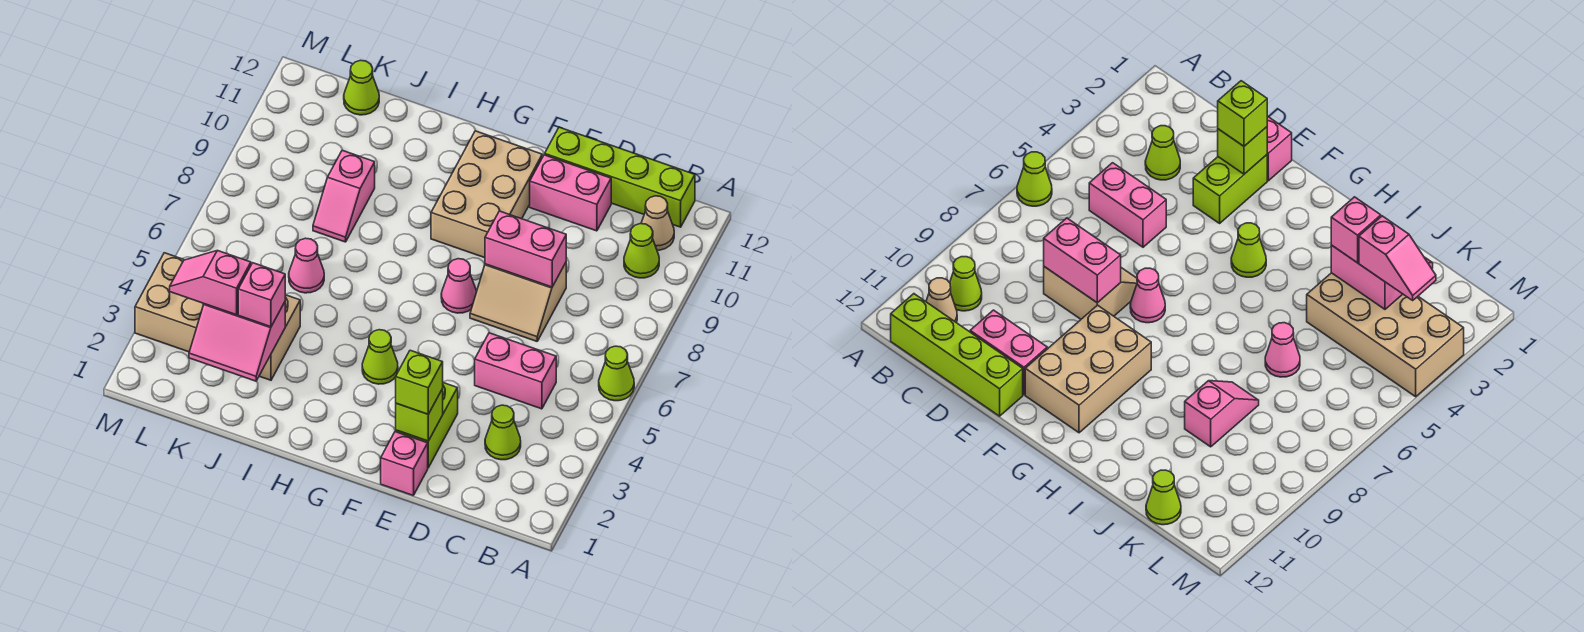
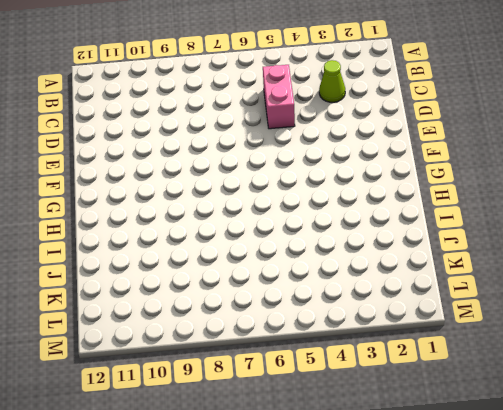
none -> lime 1x1 cone [599,346,634,401]
none -> lime 1x1 cone [624,224,659,278]
none -> tan 1x1 cone [641,196,674,250]

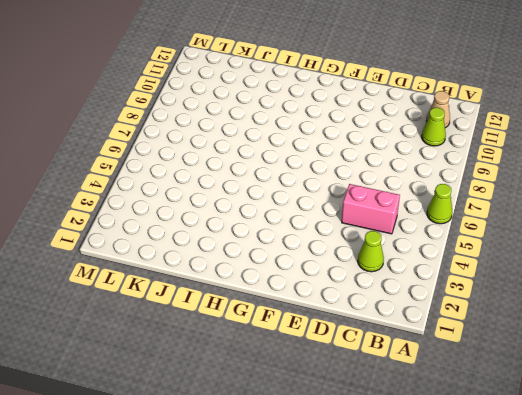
none -> lime 1x4 brick [545,127,695,227]
none -> tan 2x2 slope [470,263,566,341]
none -> pink 1x2 brick [530,155,611,231]

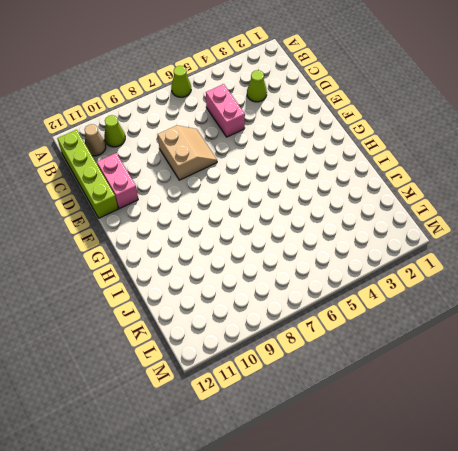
none -> pink 1x1 brick [381,432,428,495]
none -> lime 1x2 brick [396,383,458,468]
none -> pink 1x1 cone [441,259,477,313]

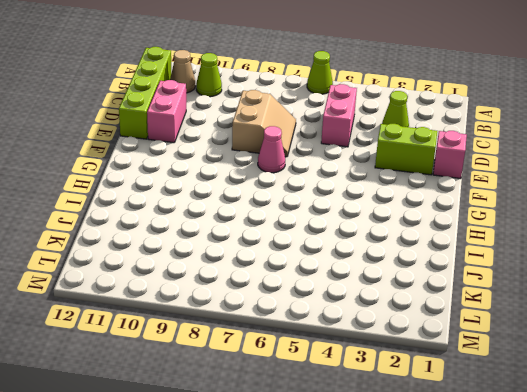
none -> tan 2x3 brick [431,131,542,258]
none -> lime 1x1 cone [362,330,398,384]
none -> tan 2x4 brick [135,253,300,380]

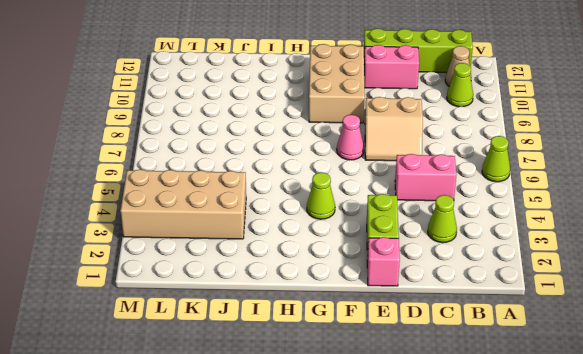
none -> pink 1x1 cone [289,238,324,293]
none -> pink 1x2 slope [313,150,375,242]
none -> lime 1x1 cone [344,60,379,115]

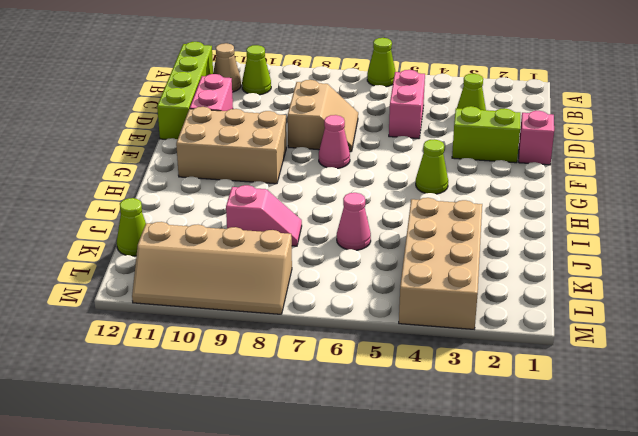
tan 2x4 slope [132,222,292,314] -> none
none -> pink 1x2 brick [485,211,566,287]
none -> lime 1x1 brick [396,389,443,441]
none -> pink 2x2 slope [189,302,285,381]

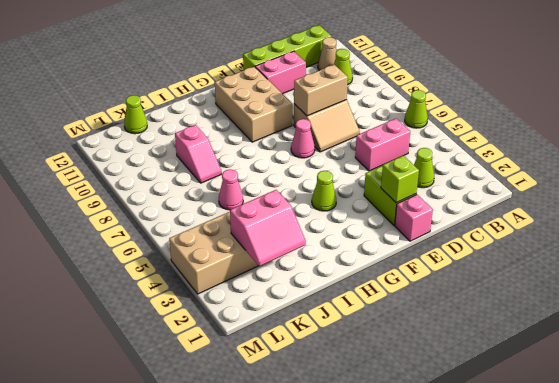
tan 1x2 brick [294,65,348,116] -> pink 1x2 brick [485,211,566,287]
none -> lime 1x1 brick [396,350,443,414]
none -> pink 1x1 brick [238,263,285,327]
none -> pink 1x2 slope [170,250,251,315]

